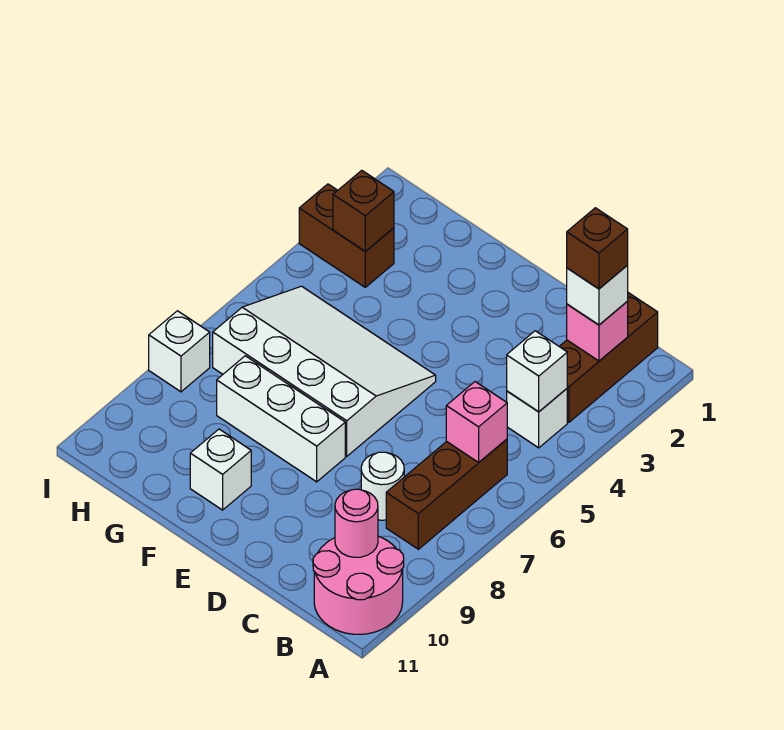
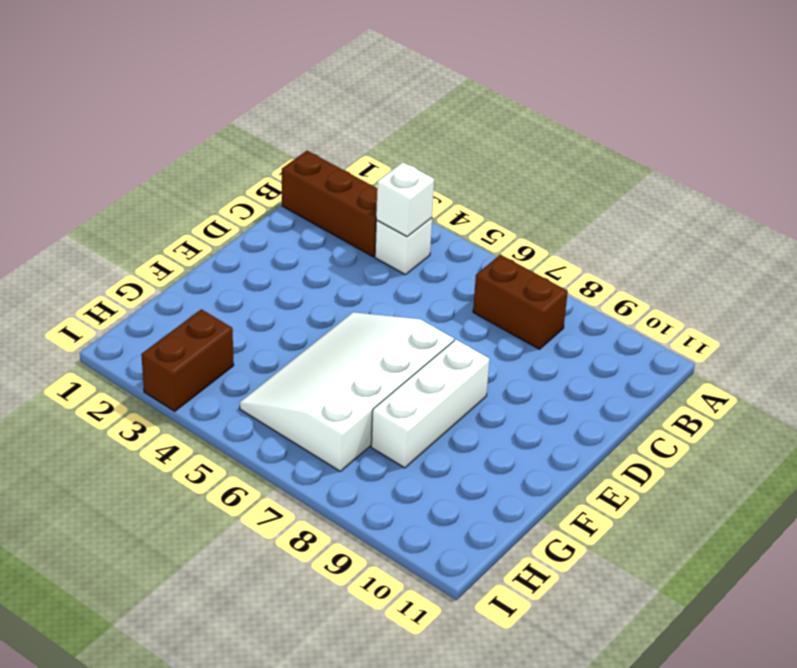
brown 1x2 brick [473,255,568,349] -> brown 1x3 brick [386,439,507,549]
none -> pink 2x2 round brick [313,536,404,634]
none -> white 1x1 round brick [361,452,404,520]
none -> white 1x1 brick [190,429,251,510]

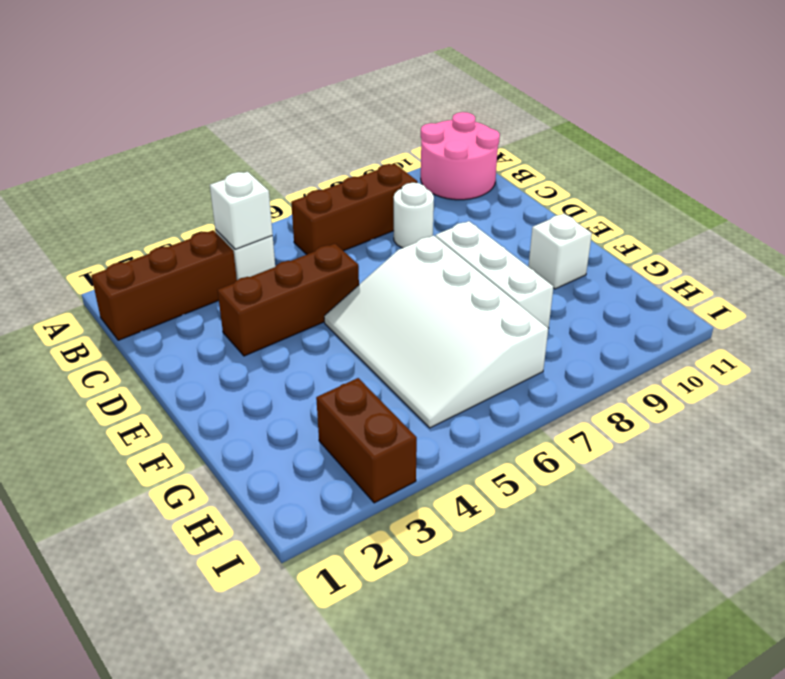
brown 1x3 brick [218,244,359,356] -> none
none -> white 1x1 brick [149,311,210,392]
none -> pink 1x1 brick [567,302,628,361]
none -> pink 1x1 brick [446,382,507,462]

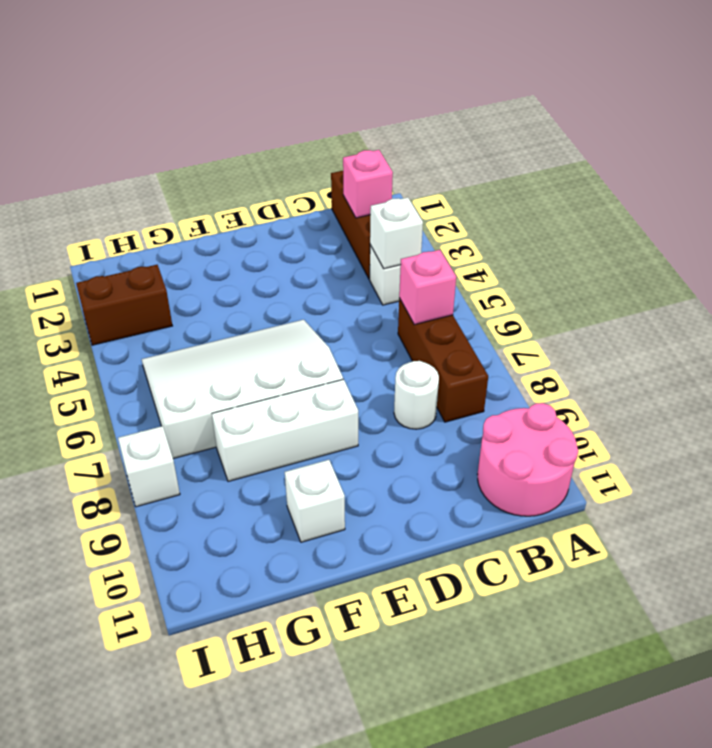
none -> pink 1x1 round brick [335,489,378,557]
none -> brown 1x1 brick [333,170,394,251]
none -> white 1x1 brick [567,265,628,325]

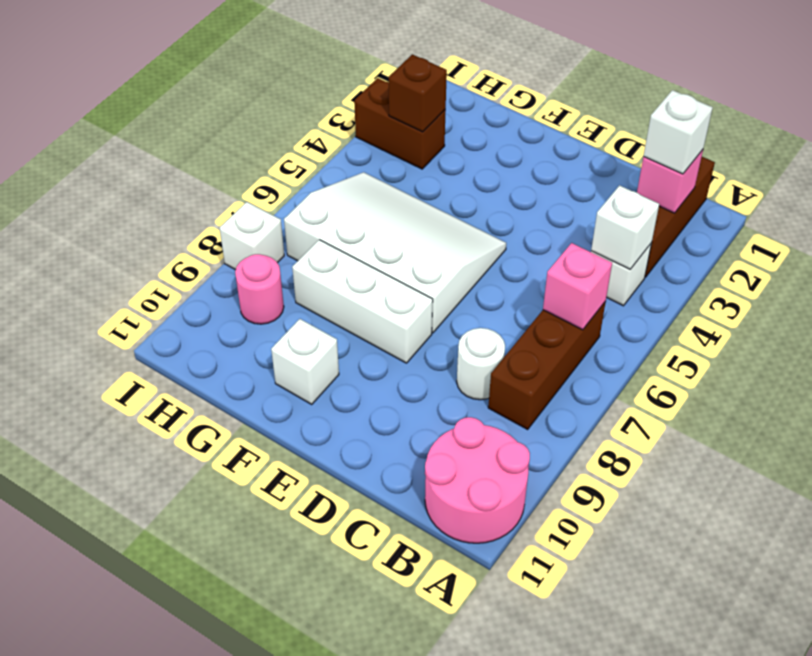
pink 1x1 round brick [235,254,284,324] -> pink 1x1 round brick moved to [335,489,378,557]
none -> brown 1x1 brick [567,208,628,289]

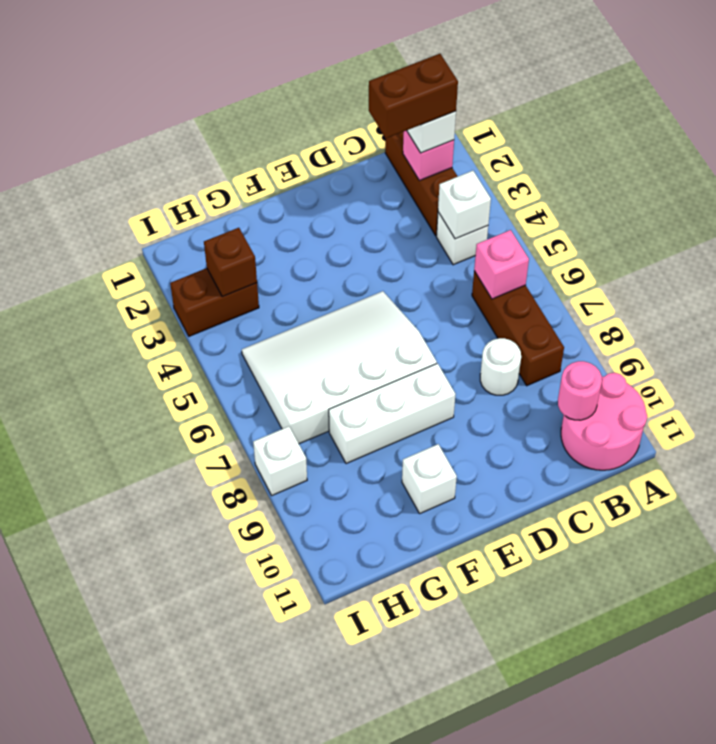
brown 1x2 brick [369,54,458,138] -> brown 1x1 brick [567,208,628,289]

